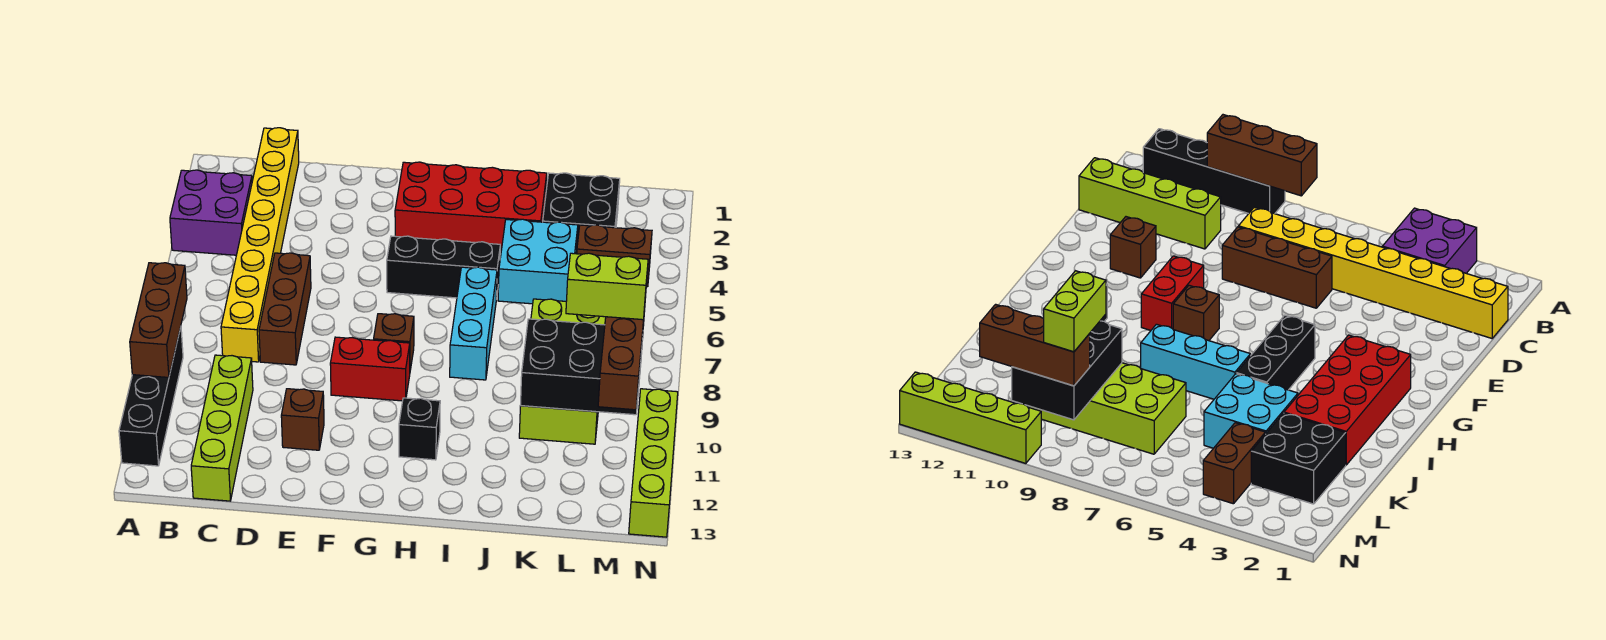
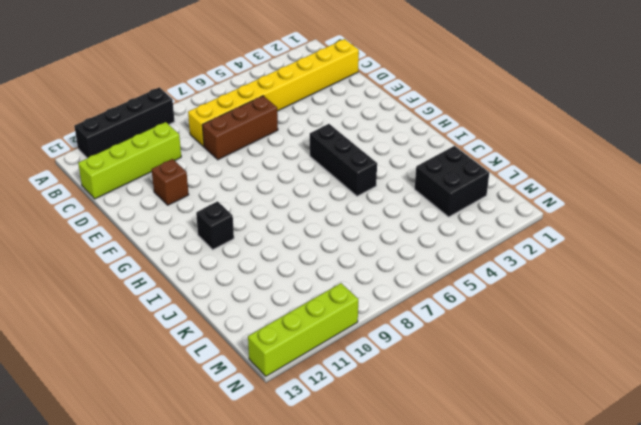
none -> purple 2x2 brick [170,170,252,255]
none -> red 1x2 brick [330,337,410,401]
none -> red 2x4 brick [395,162,547,250]

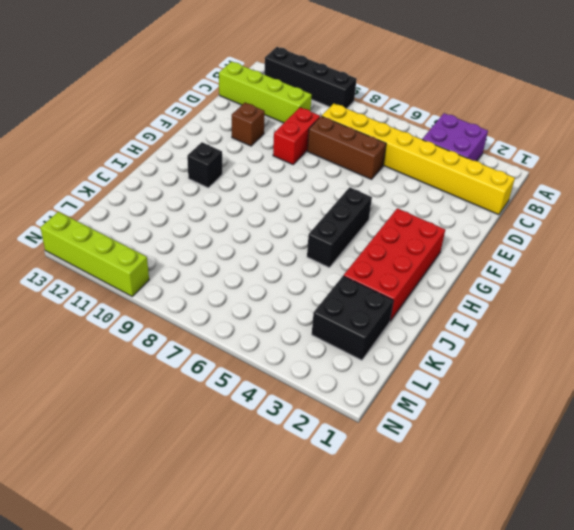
red 1x2 brick [273,107,320,164] -> red 1x2 brick moved to [330,337,410,401]
none -> brown 1x1 brick [374,314,414,370]
none -> cyan 1x3 brick [450,267,497,380]
none -> cyan 2x2 brick [498,219,578,304]

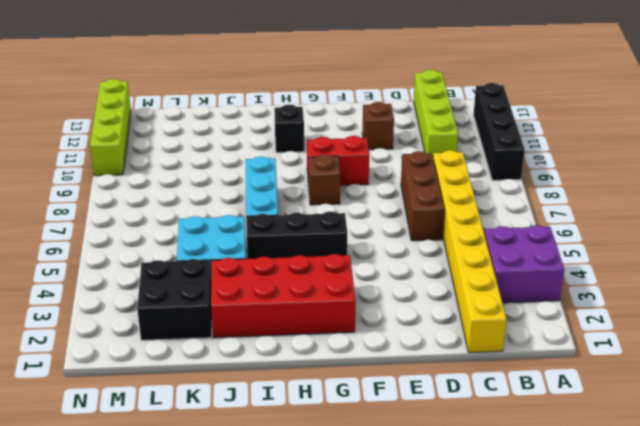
none -> lime 2x4 brick [519,299,606,444]
none -> brown 1x2 brick [576,225,652,287]
none -> brown 1x3 brick [130,263,187,377]

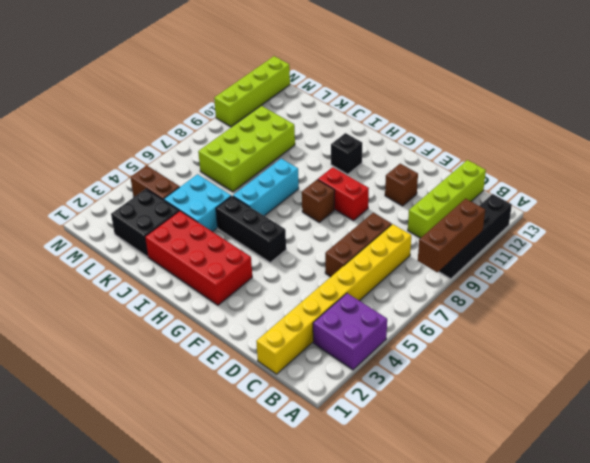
none -> black 2x3 brick [520,319,643,415]
none -> brown 1x3 brick [598,297,646,410]
none -> lime 1x2 brick [566,253,648,320]

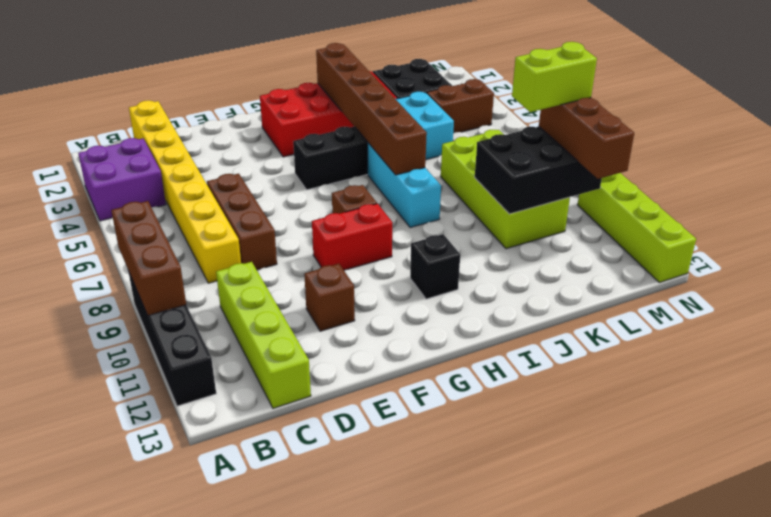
brown 1x6 brick [316,43,427,175] -> none

